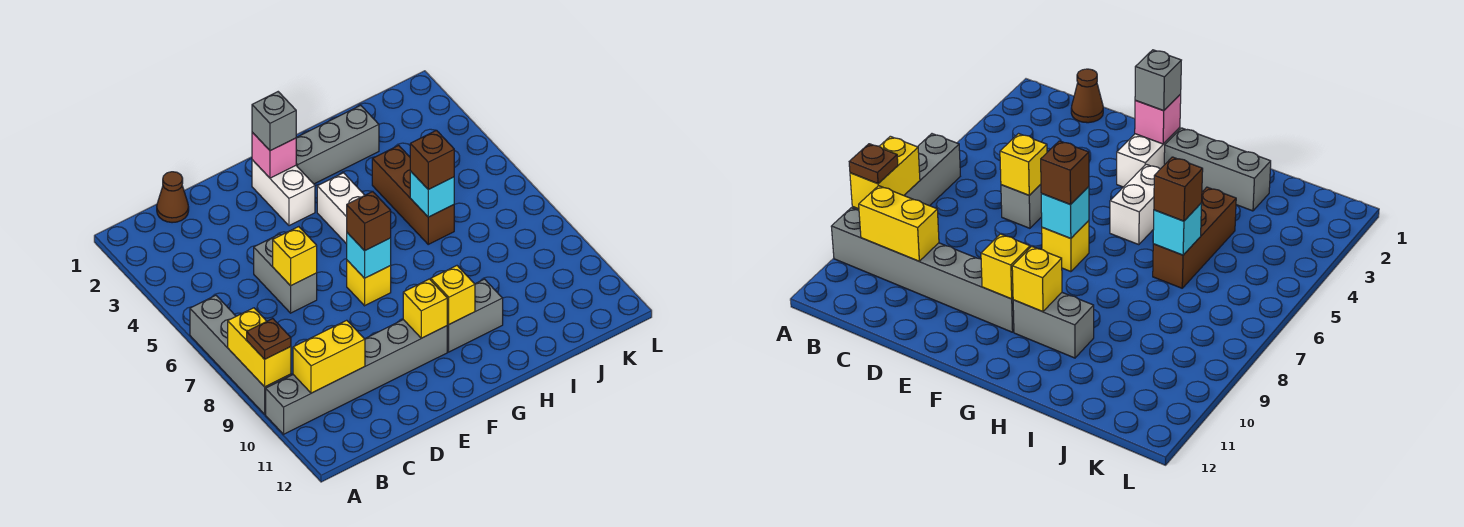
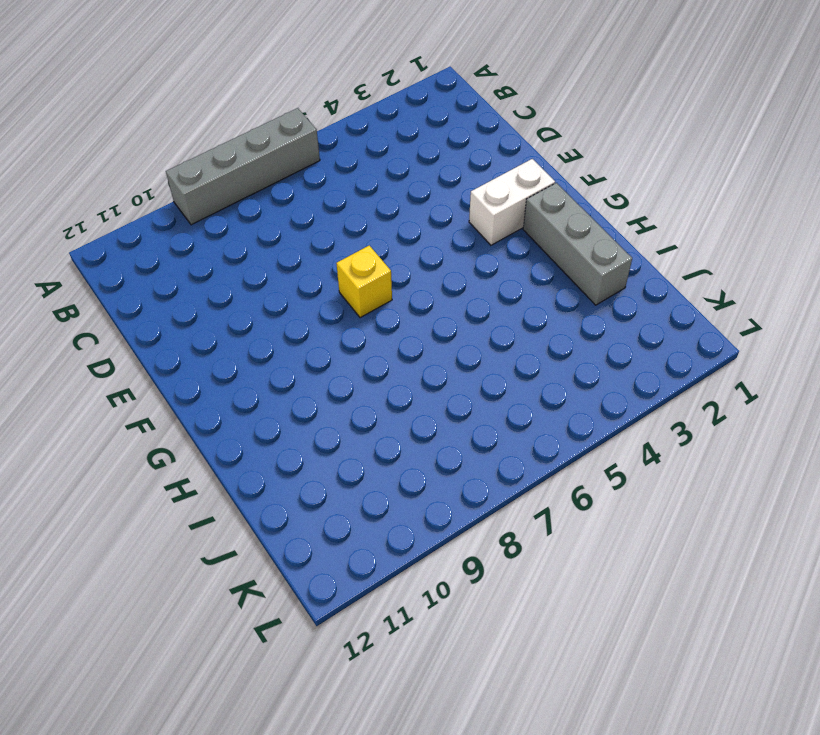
none -> grey 1x6 brick [266,320,447,434]
none -> brown 1x1 cone [157,172,189,223]
none -> grey 1x2 brick [254,234,317,313]

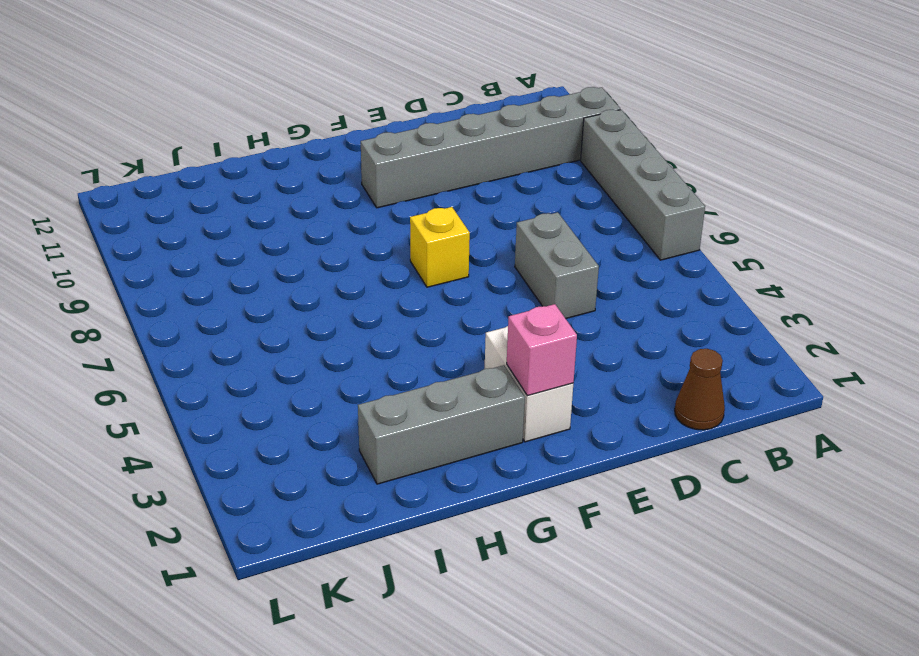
none -> white 1x2 brick [317,173,365,244]
none -> grey 1x2 brick [447,279,503,352]
none -> brown 1x3 brick [372,145,454,244]

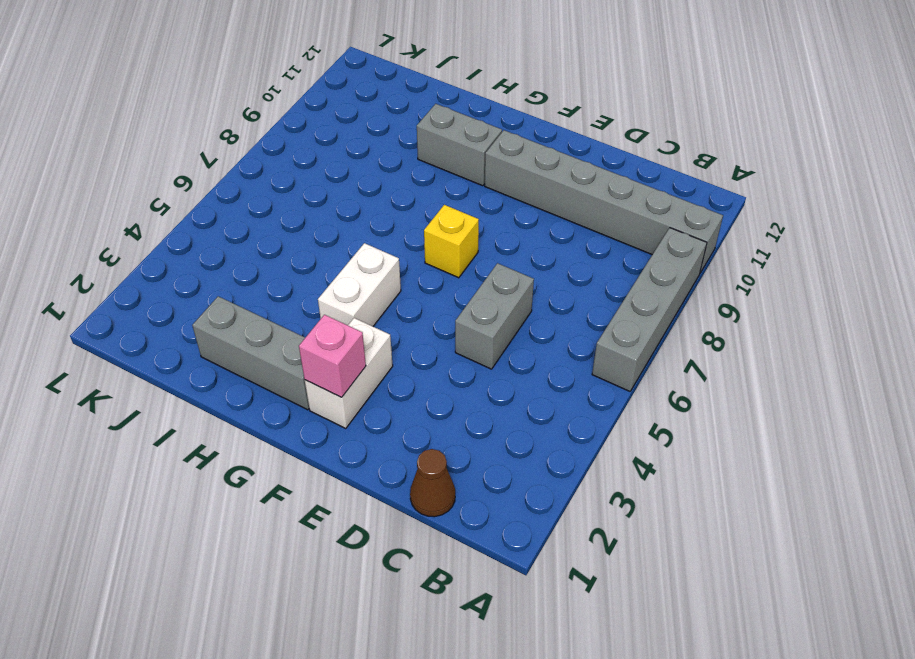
none -> brown 1x3 brick [372,145,454,244]
none -> yellow 1x2 brick [228,308,291,387]
none -> yellow 1x2 brick [293,320,365,393]

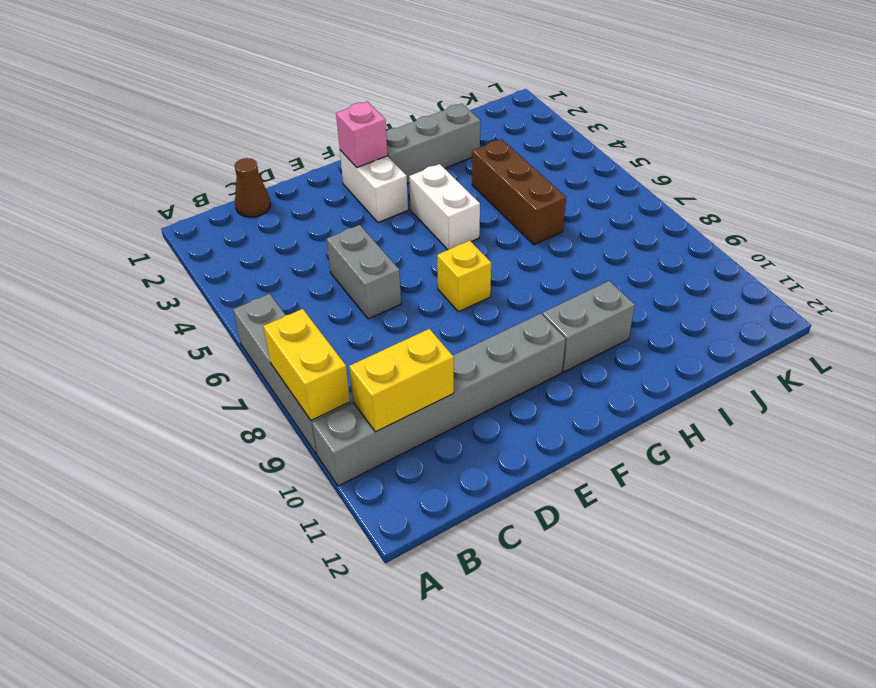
none -> yellow 1x1 brick [273,227,317,286]
none -> cyan 1x1 brick [347,233,391,278]
none -> yellow 1x1 brick [403,279,447,338]

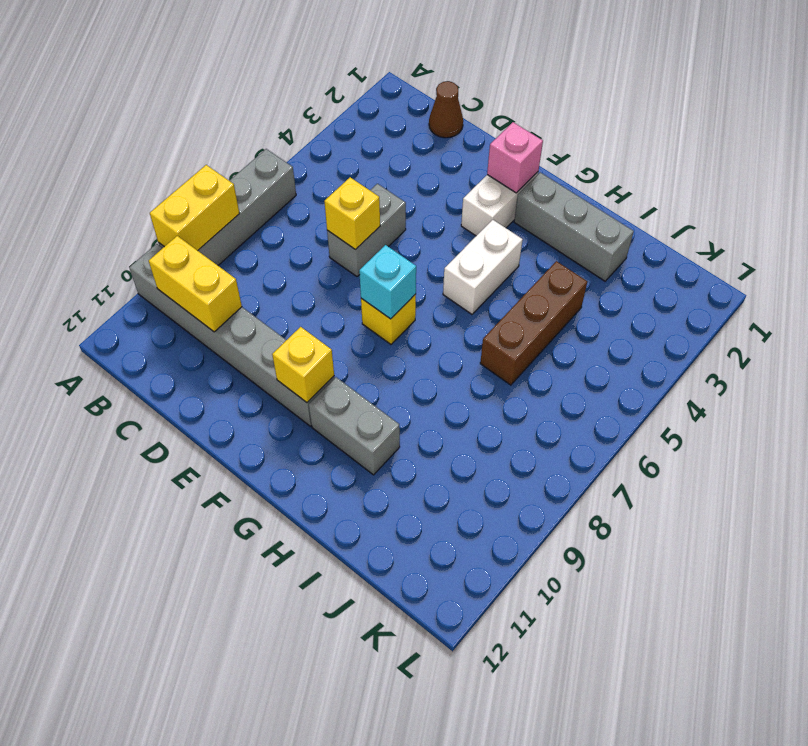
none -> yellow 1x1 brick [431,266,475,324]
none -> cyan 1x1 brick [410,171,454,217]
none -> brown 1x1 plate [247,319,291,359]

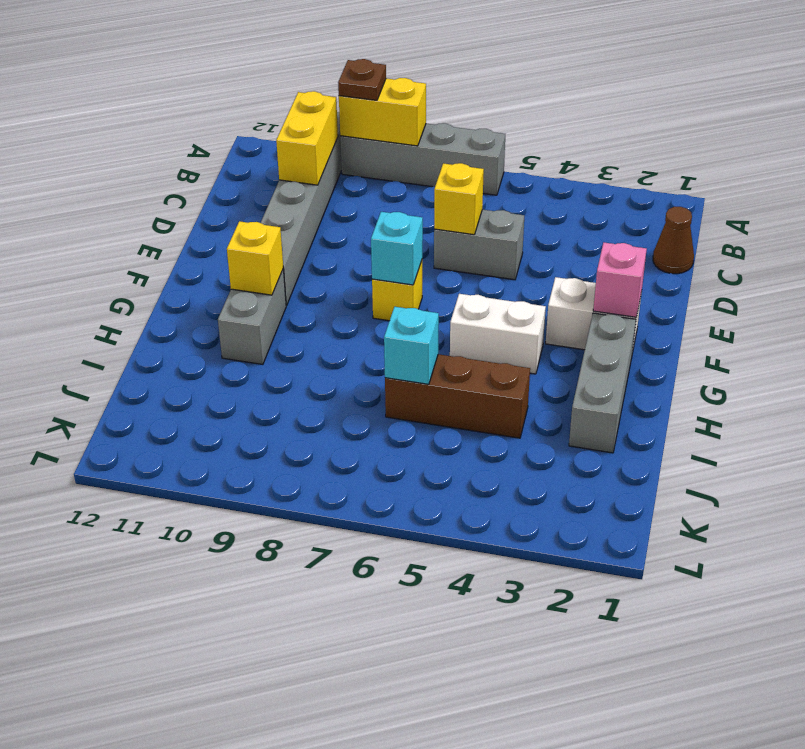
none -> yellow 1x1 brick [403,279,447,338]
none -> grey 1x1 brick [252,92,296,151]
none -> brown 1x1 brick [347,192,391,251]

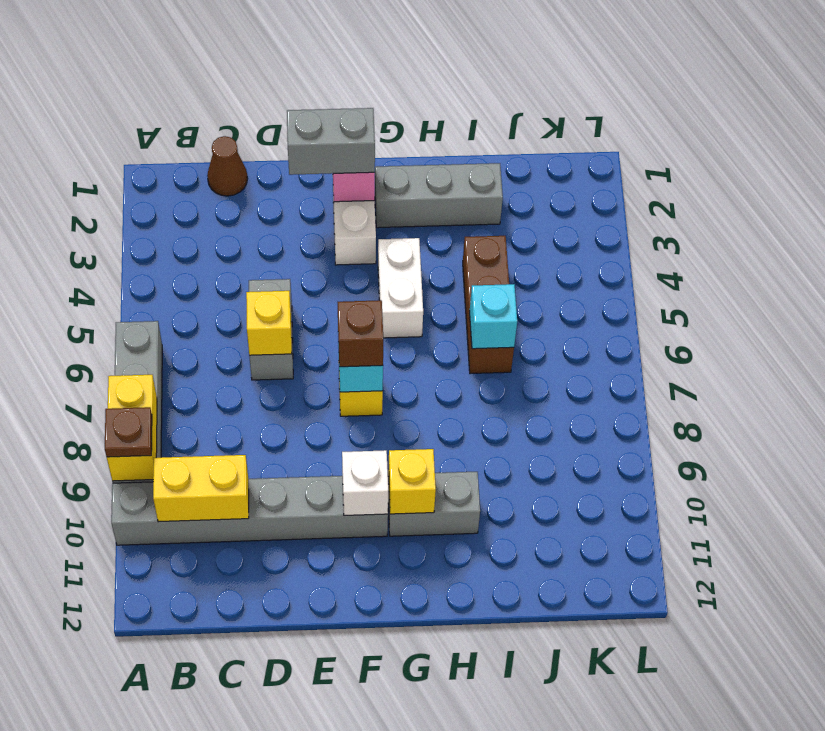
grey 1x2 brick [287,108,375,175] -> grey 1x1 brick [252,92,296,151]
white 1x1 brick [342,450,388,515] -> yellow 1x1 brick [403,279,447,338]
none -> brown 1x1 brick [410,130,454,190]

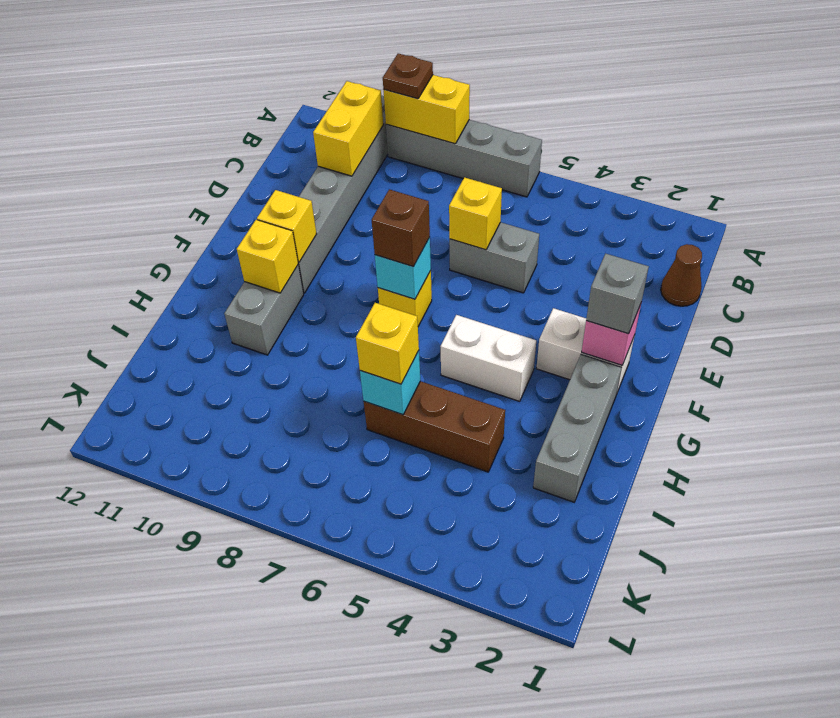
yellow 1x1 brick [356,303,419,384] -> brown 1x1 brick [410,130,454,190]

